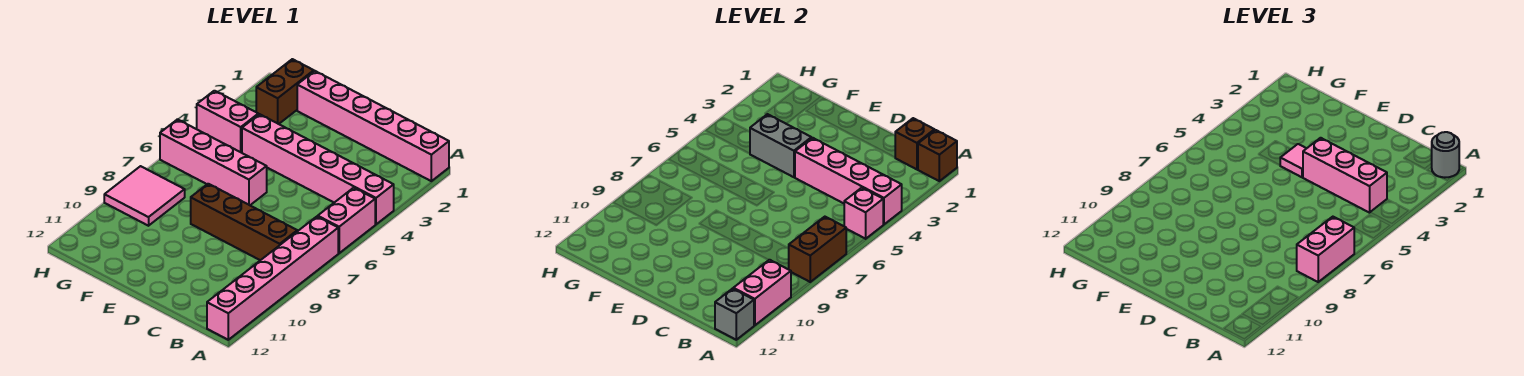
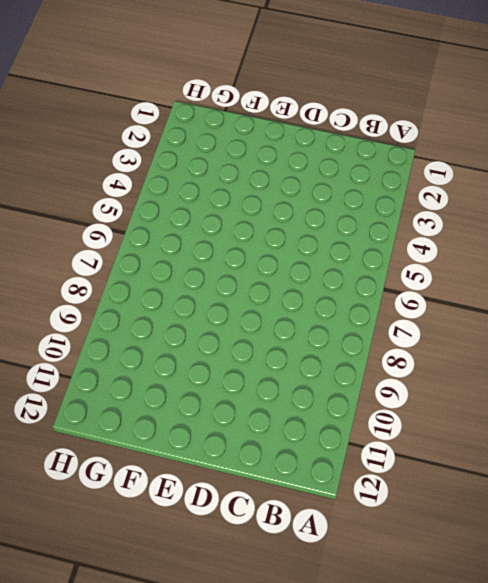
none -> pink 1x6 brick [297,71,449,181]
none -> pink 1x6 brick [242,114,394,224]
none -> pink 1x2 brick [318,188,375,253]

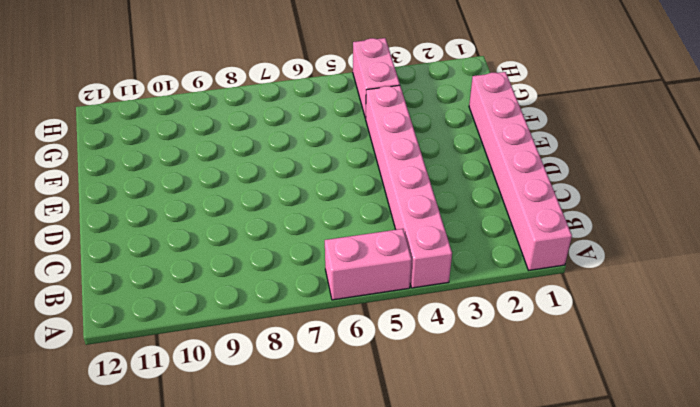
none -> pink 1x6 brick [207,217,338,340]
none -> brown 1x4 brick [191,184,297,260]
none -> pink 1x4 brick [160,119,267,205]

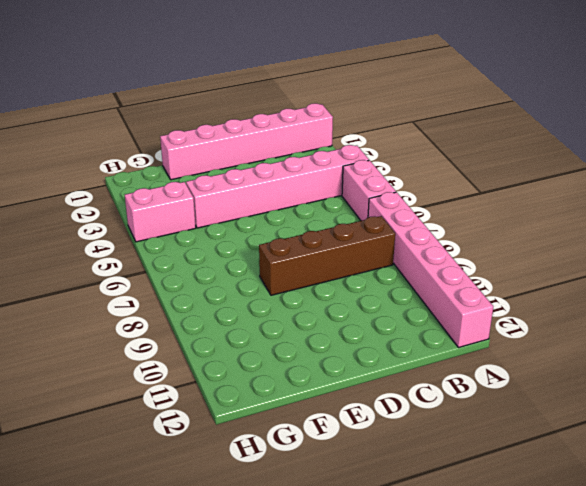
none -> pink 1x4 brick [160,119,267,205]
none -> brown 1x2 brick [256,59,314,124]
none -> pink 2x2 tile [104,166,185,226]

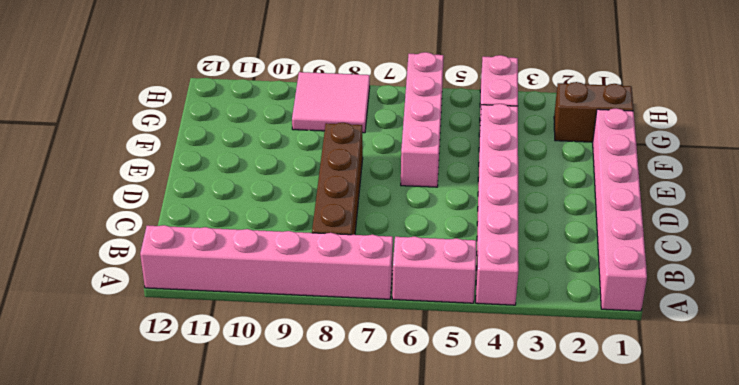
none -> brown 1x1 brick [918,130,957,181]
none -> pink 1x4 brick [795,138,902,224]
none -> pink 1x1 brick [844,188,883,239]

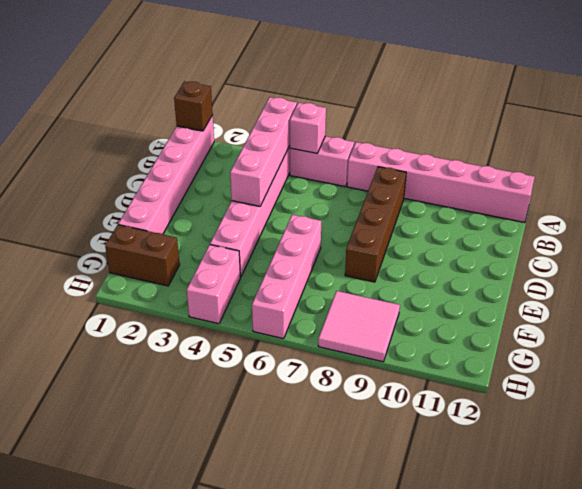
none -> brown 1x2 brick [789,217,846,282]
none -> pink 1x2 brick [733,260,791,325]
none -> grey 1x1 brick [715,289,754,340]

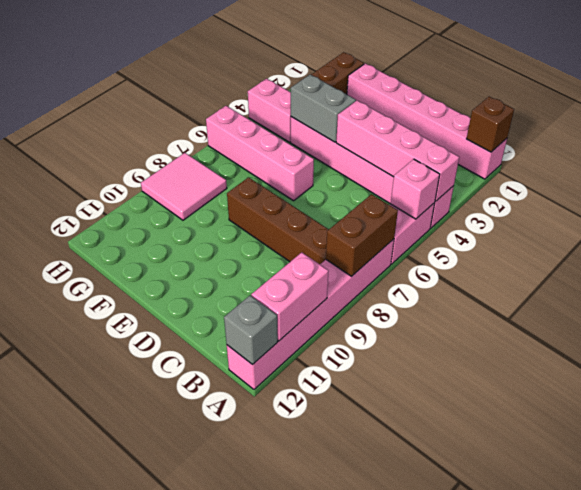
none -> brown 1x1 brick [895,118,935,169]
none -> grey 1x1 round brick [1432,132,1459,178]
none -> pink 1x2 brick [1297,217,1354,282]

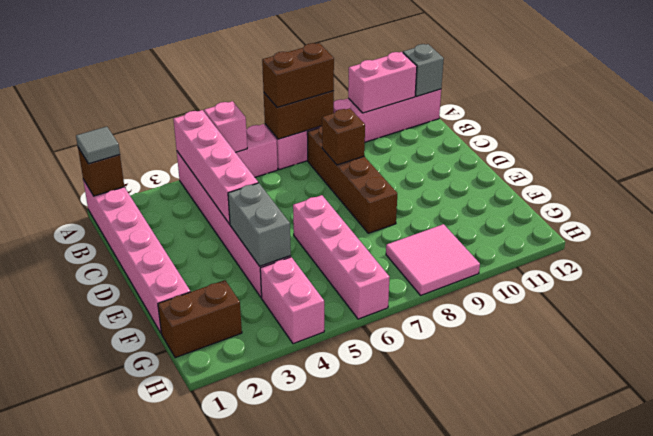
grey 1x1 tile [76,127,120,164] -> grey 1x1 round brick [1432,132,1459,178]
brown 1x2 brick [262,43,334,107] -> pink 1x2 brick [1297,217,1354,282]
brown 1x1 brick [322,108,365,165] -> brown 1x1 brick moved to [895,118,935,169]
none -> pink 1x3 brick [1303,138,1387,213]
none -> pink 1x1 tile [1280,144,1307,177]

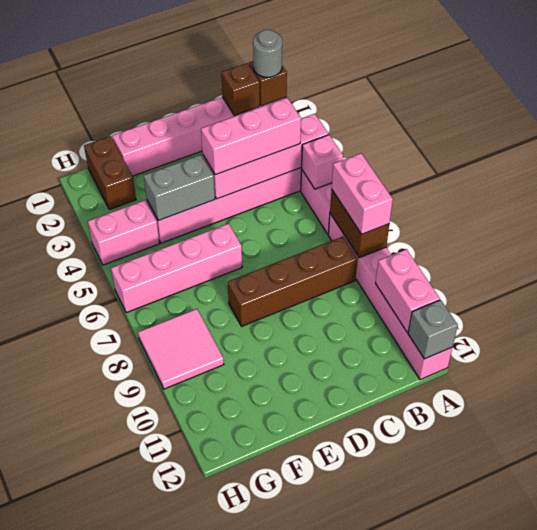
none -> pink 1x1 tile [1280,144,1307,177]

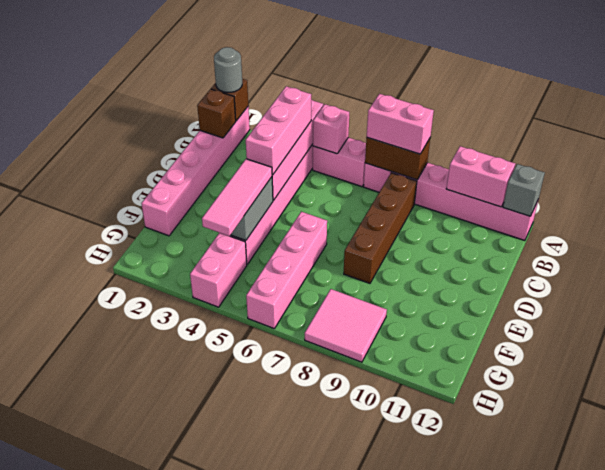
pink 1x3 tile [202,159,272,236] -> pink 1x1 tile [1280,144,1307,177]
none -> brown 1x2 brick [256,59,314,124]

